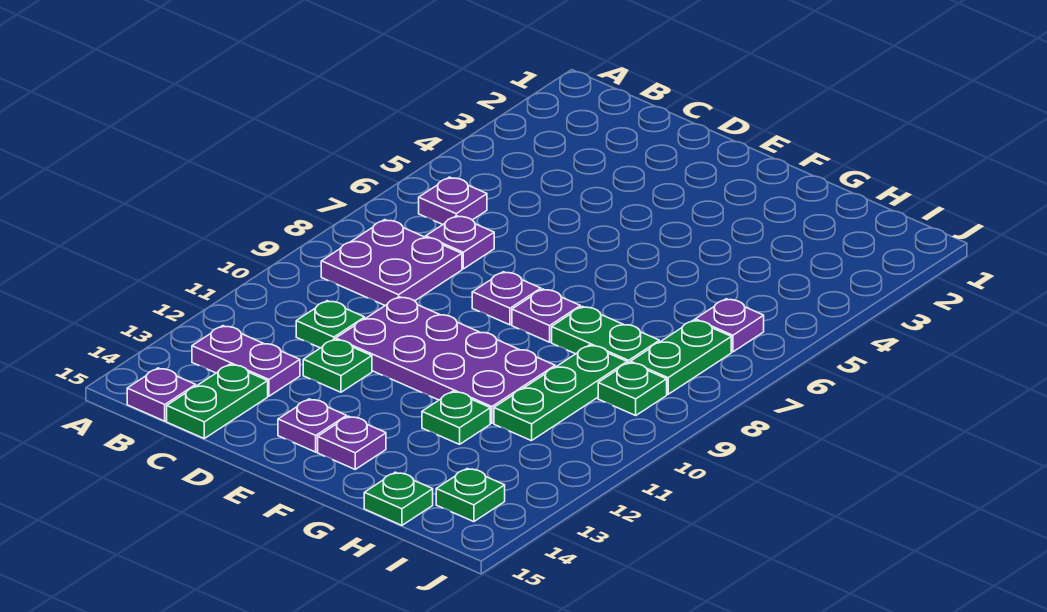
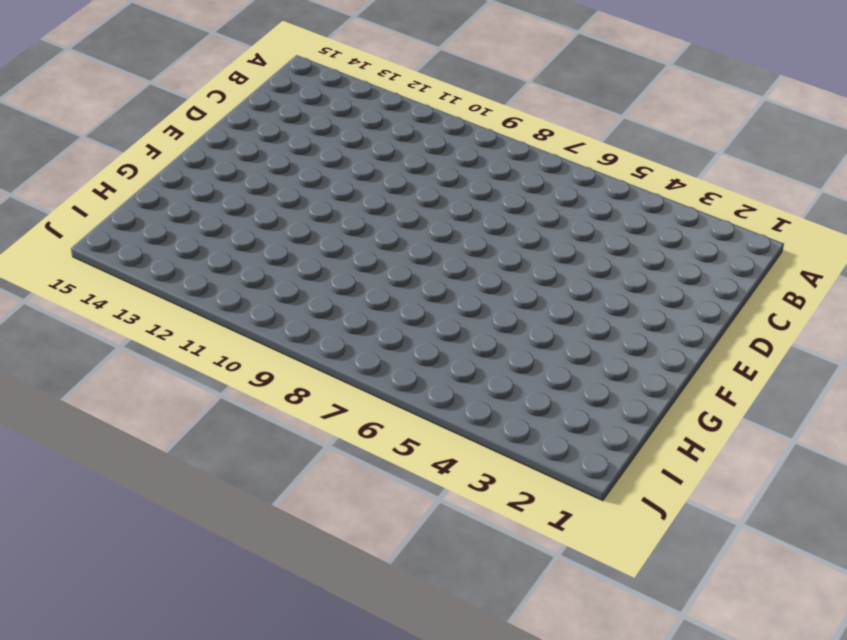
none -> purple 1x1 plate [419,177,487,224]
none -> purple 2x2 plate [321,220,462,305]
none -> purple 1x2 plate [192,326,300,396]

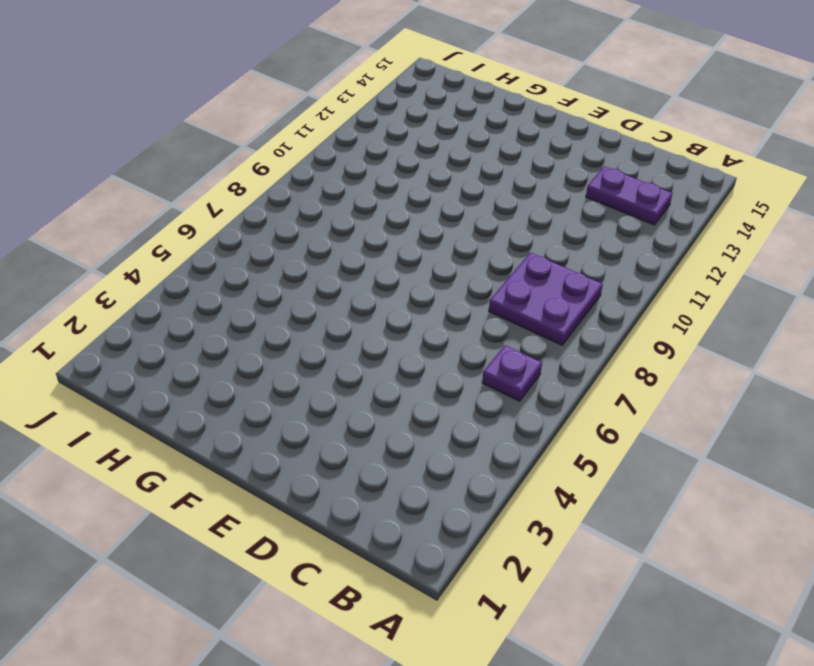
none -> purple 1x1 plate [127,368,196,421]
none -> purple 1x1 plate [426,216,494,269]
none -> green 1x1 plate [296,301,365,348]

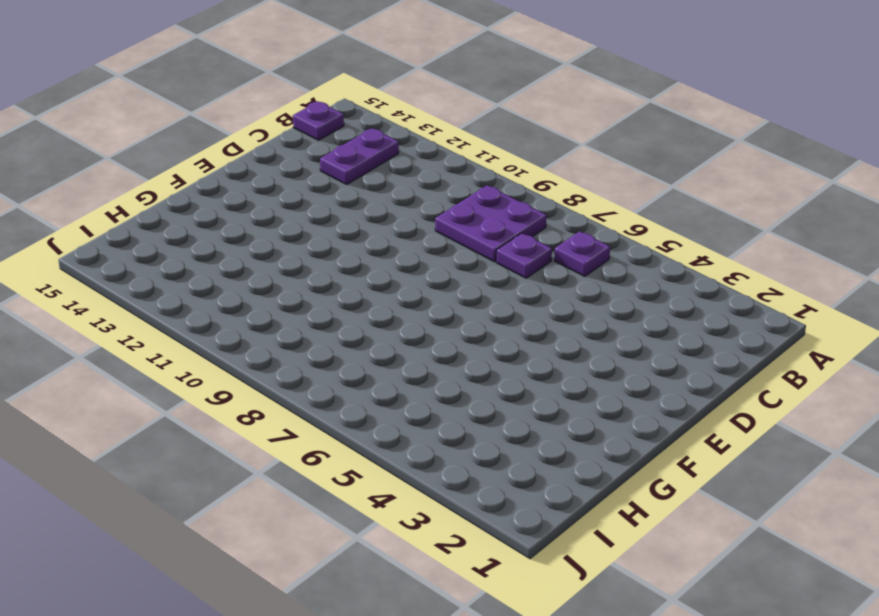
none -> green 1x1 plate [296,301,365,348]
none -> green 1x2 plate [167,364,268,438]
none -> purple 2x4 plate [336,297,555,423]

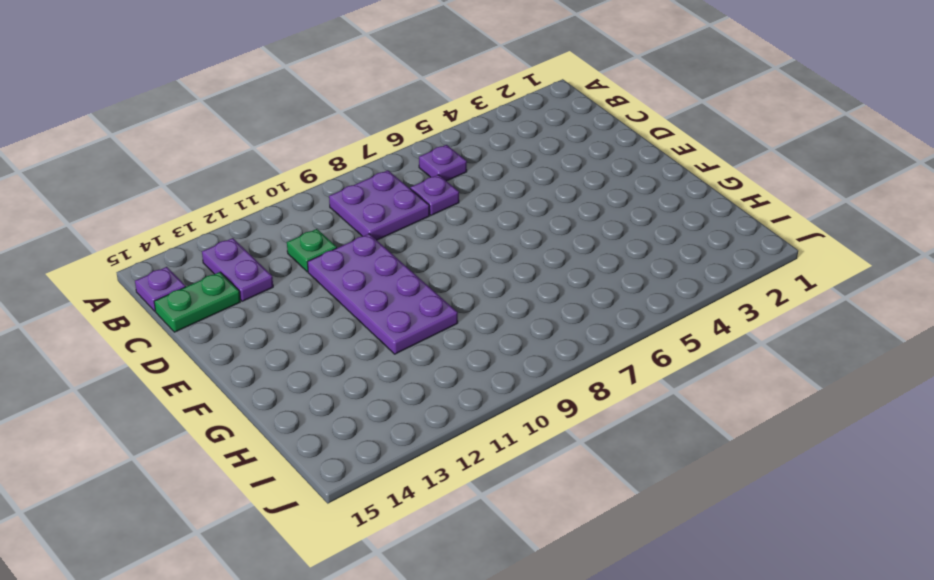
none -> green 1x1 plate [303,339,372,392]
none -> purple 1x1 plate [472,272,541,325]
none -> purple 1x1 plate [278,399,347,452]

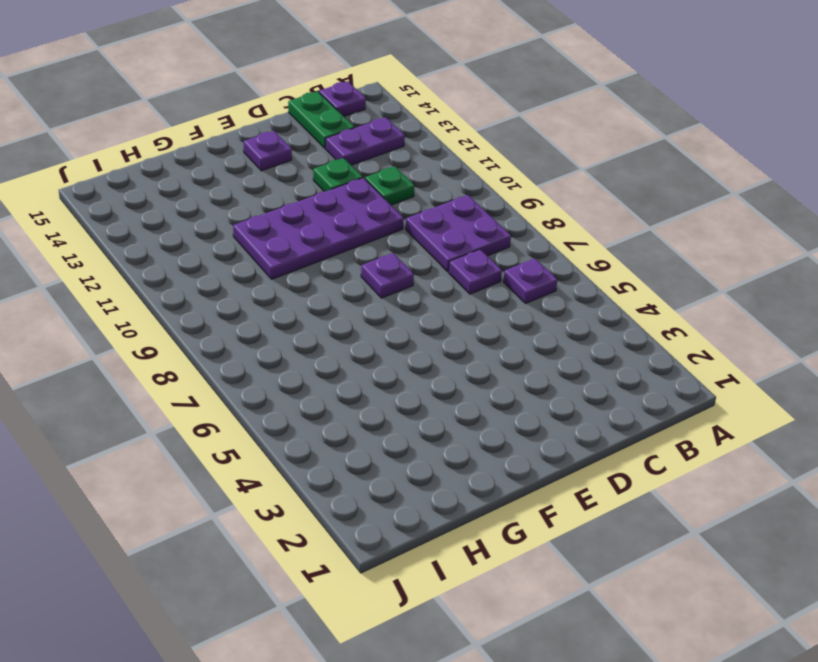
none -> purple 1x1 plate [512,289,580,342]
none -> purple 1x1 plate [318,416,386,469]
none -> green 1x2 plate [552,306,659,363]

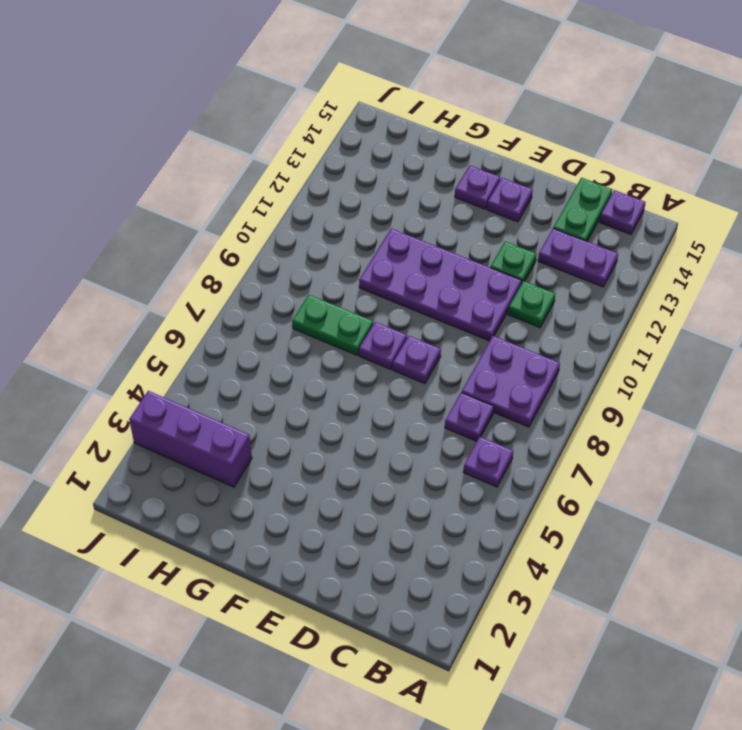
purple 1x3 brick [129,391,252,487] -> none
none -> green 1x1 plate [422,391,490,444]
none -> green 1x3 plate [494,345,627,441]
none -> green 1x1 plate [364,472,433,525]

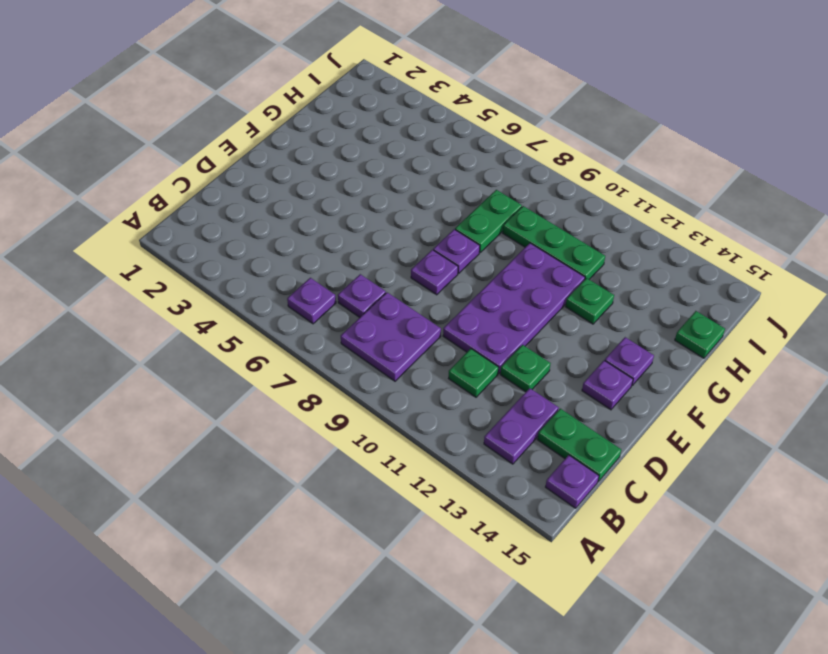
none -> purple 1x1 plate [695,299,764,352]
none -> green 1x2 plate [631,320,731,394]
none -> green 1x1 plate [598,363,667,415]

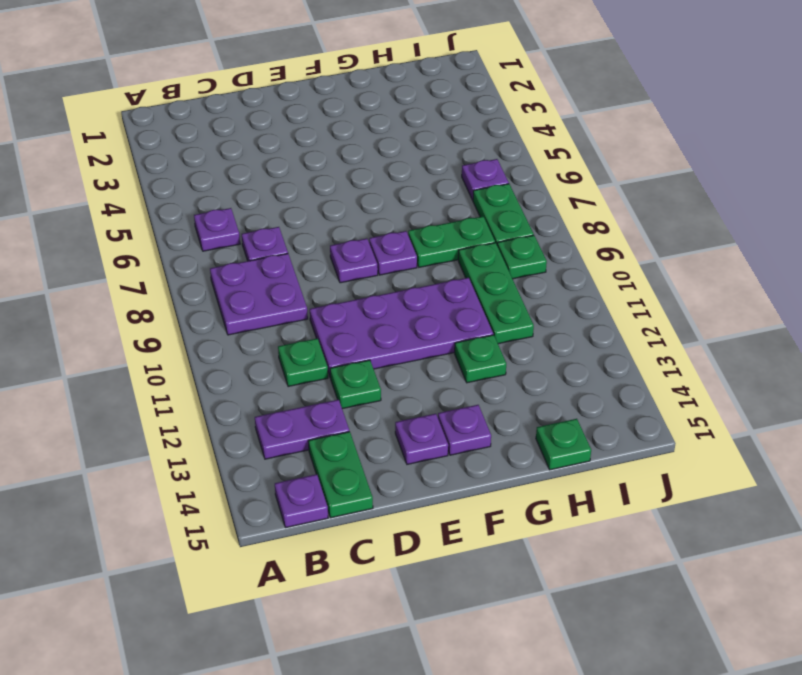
none -> green 1x1 plate [436,469,505,522]

